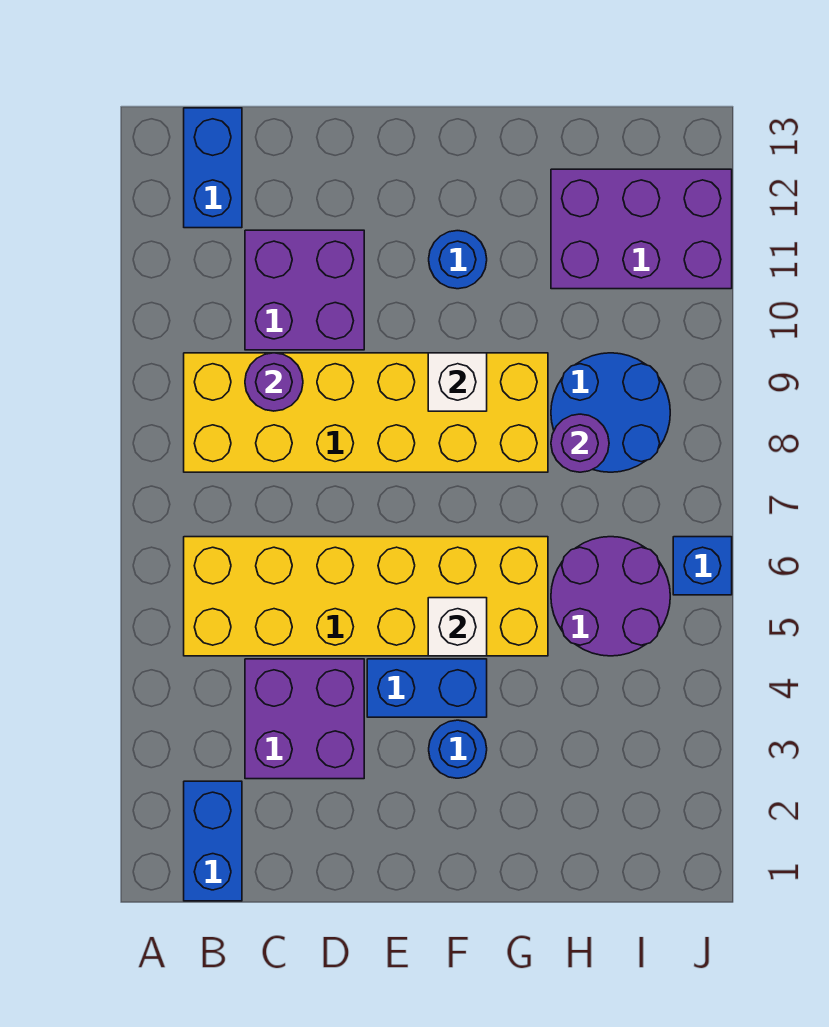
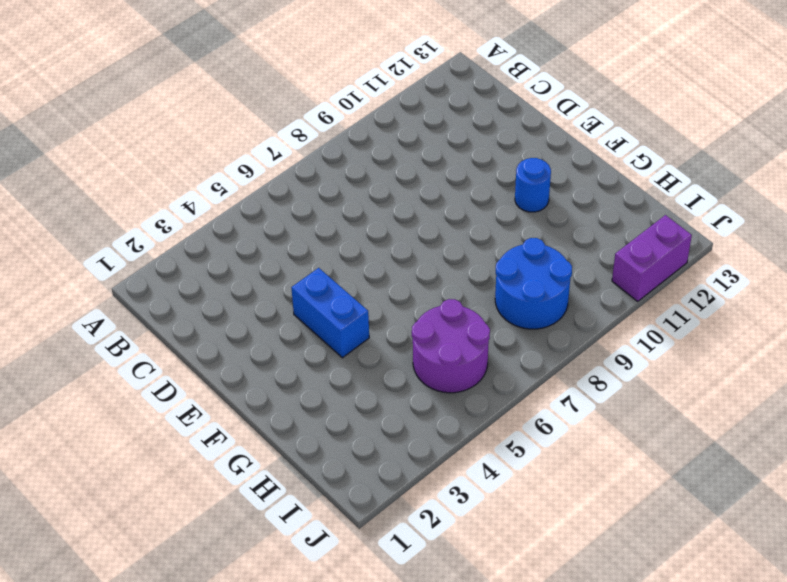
purple 1x2 brick [612,215,692,301] -> purple 2x3 brick [551,169,732,289]
none -> blue 1x2 brick [184,781,242,901]
none -> yellow 2x6 brick [184,537,548,656]
none -> yellow 2x6 brick [184,353,548,472]

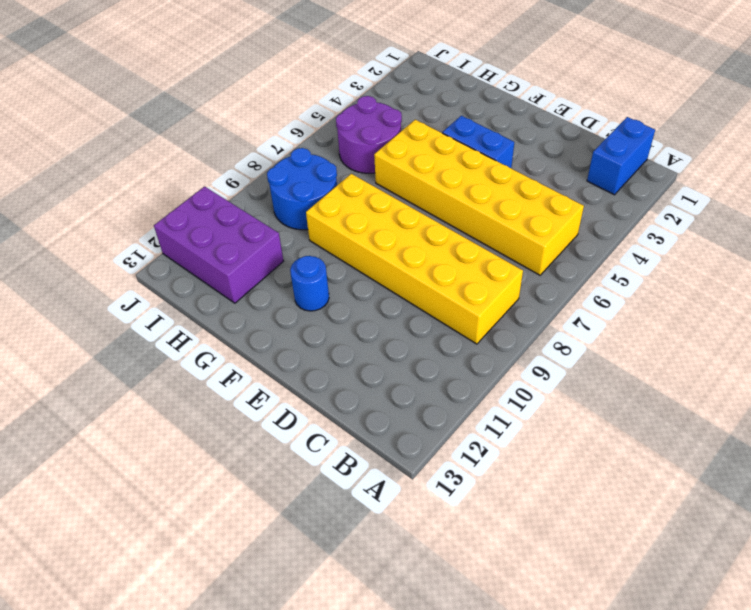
none -> blue 1x2 brick [184,108,242,228]
none -> purple 2x2 brick [245,659,364,779]
none -> purple 2x2 brick [245,230,364,350]

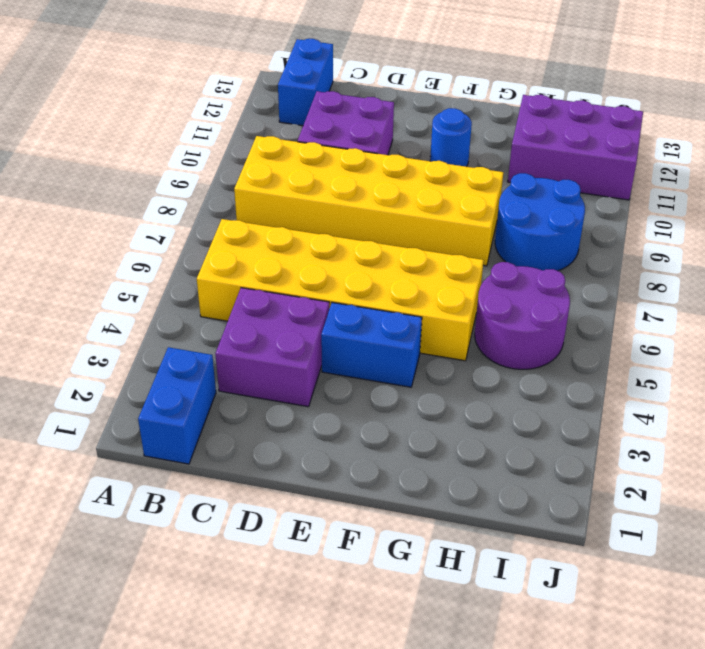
none -> blue 1x1 round brick [429,720,487,778]
none -> blue 1x1 brick [673,537,732,595]
none -> purple 1x1 round brick [245,353,303,411]

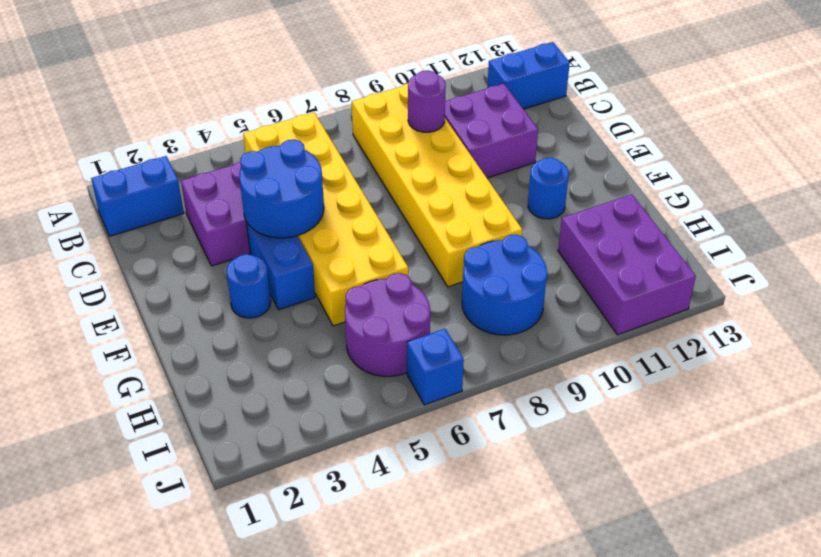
blue 2x2 round brick [239,139,324,238] -> none
none -> white 1x1 brick [428,598,487,656]
none -> white 1x1 brick [428,353,487,411]
none -> purple 1x1 round brick [551,414,609,472]

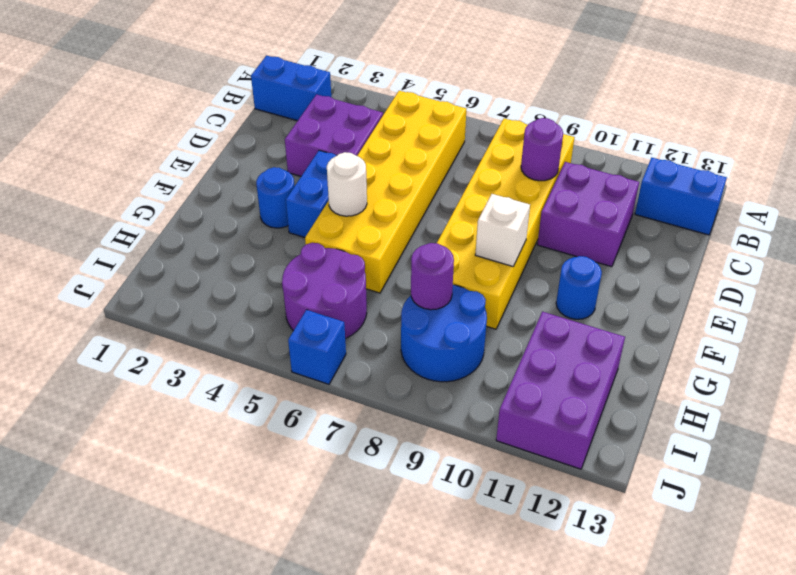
white 1x1 round brick [327,152,367,216] -> white 1x1 brick [428,598,487,656]

